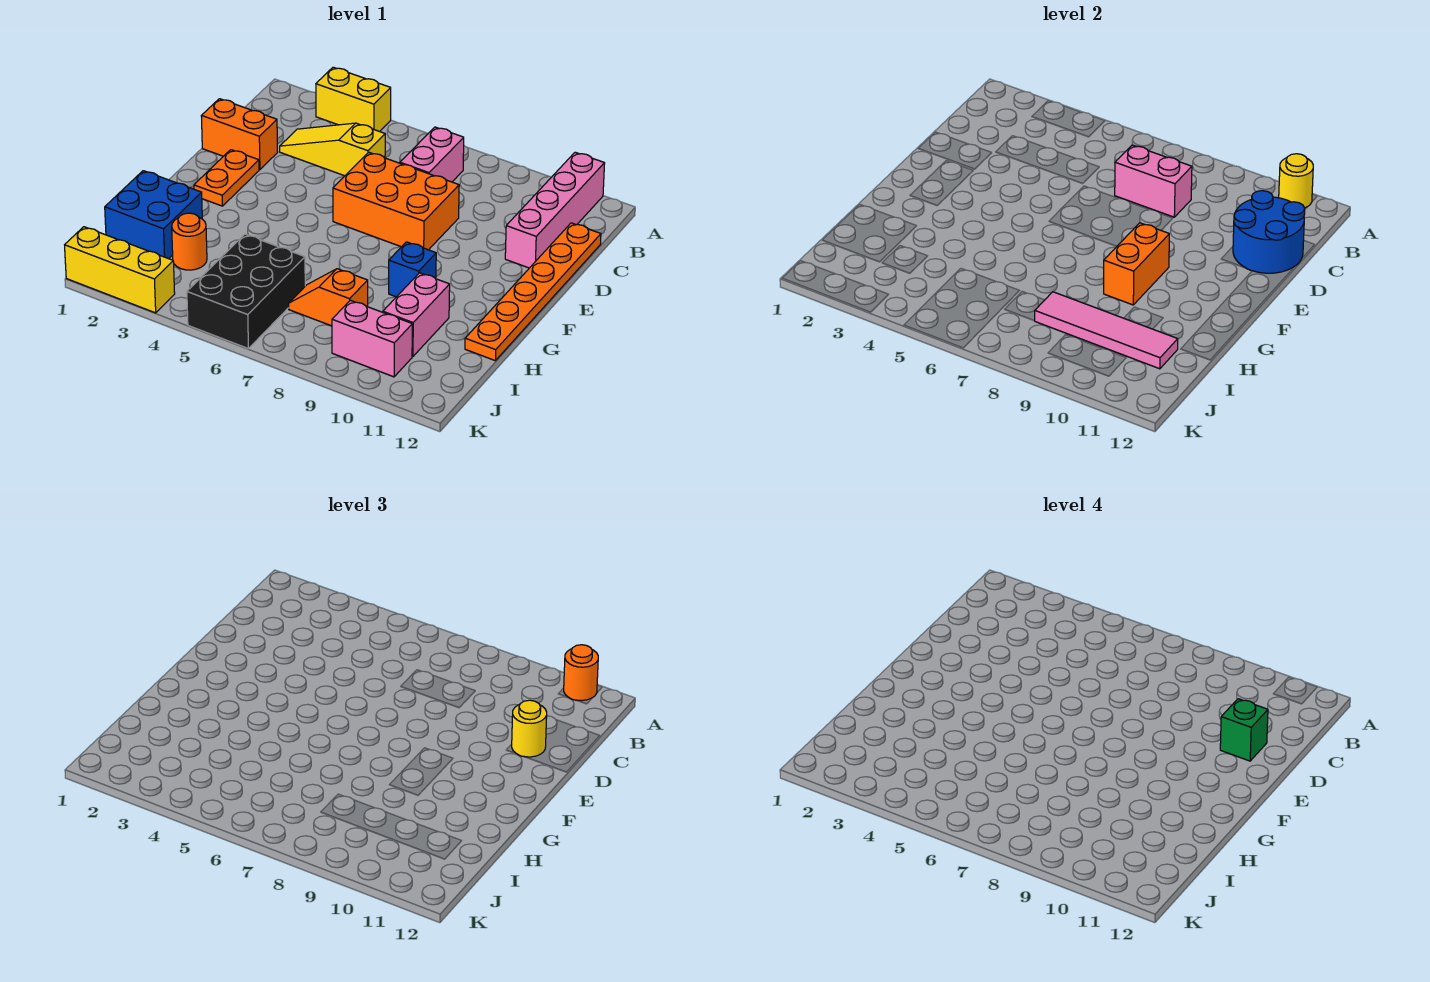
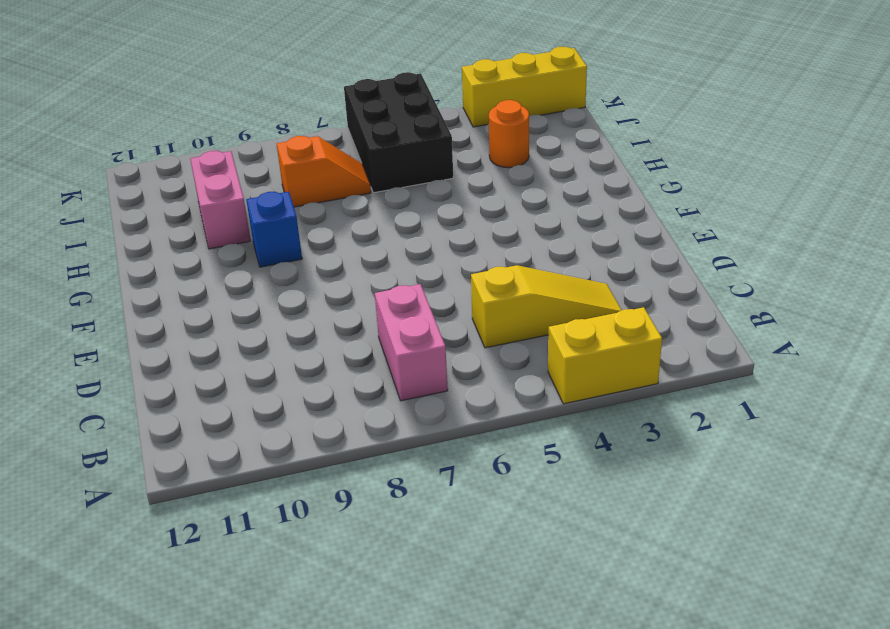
none -> pink 1x4 brick [505,152,605,268]
none -> orange 1x6 plate [465,223,601,360]
none -> orange 1x2 brick [201,99,278,170]

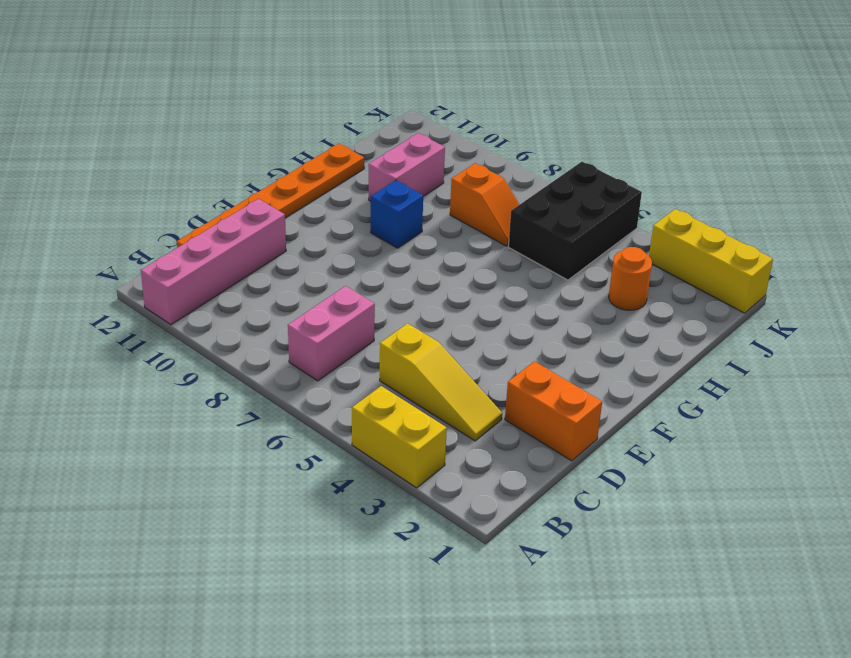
none -> orange 2x3 brick [333,152,459,250]
none -> orange 1x2 plate [194,150,259,206]
none -> blue 2x2 brick [105,171,202,259]

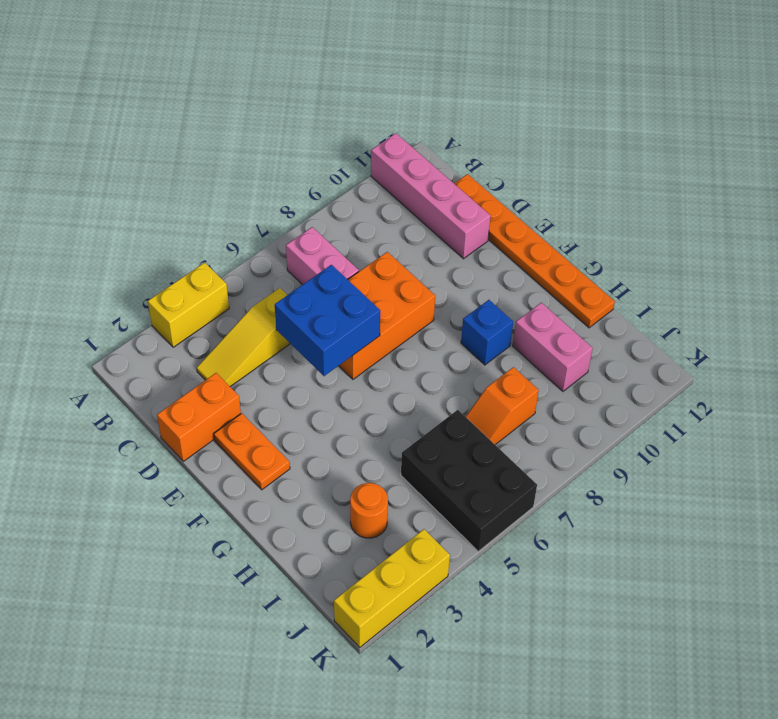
blue 2x2 brick [275,265,380,376] -> blue 2x2 brick moved to [105,171,202,259]
none -> pink 1x2 brick [332,300,412,377]
none -> yellow 1x1 round brick [1279,154,1313,208]
none -> pink 1x2 brick [1115,145,1192,217]

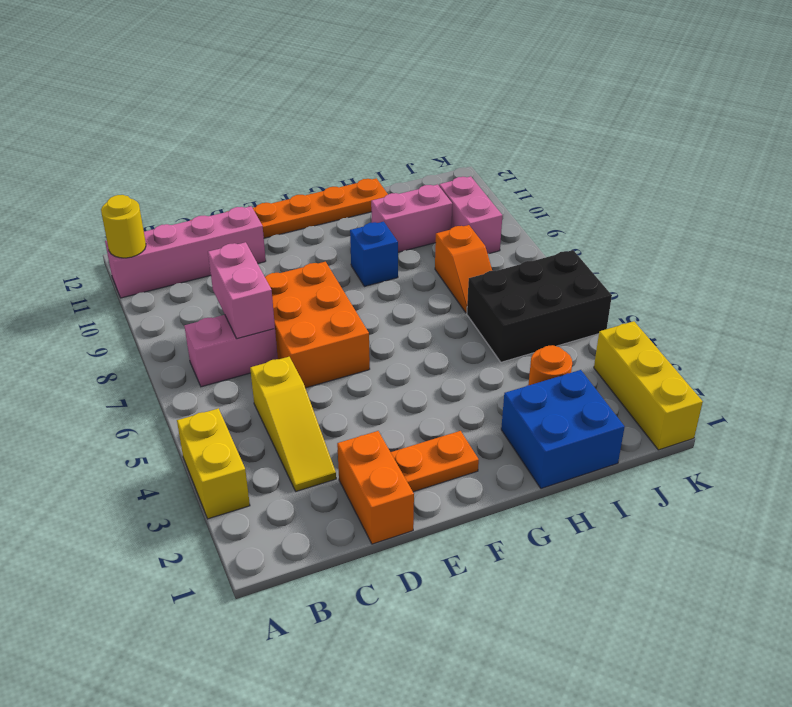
none -> blue 2x2 round brick [1233,191,1305,273]
none -> orange 1x2 brick [1104,223,1169,305]
none -> pink 1x4 tile [1035,292,1178,369]

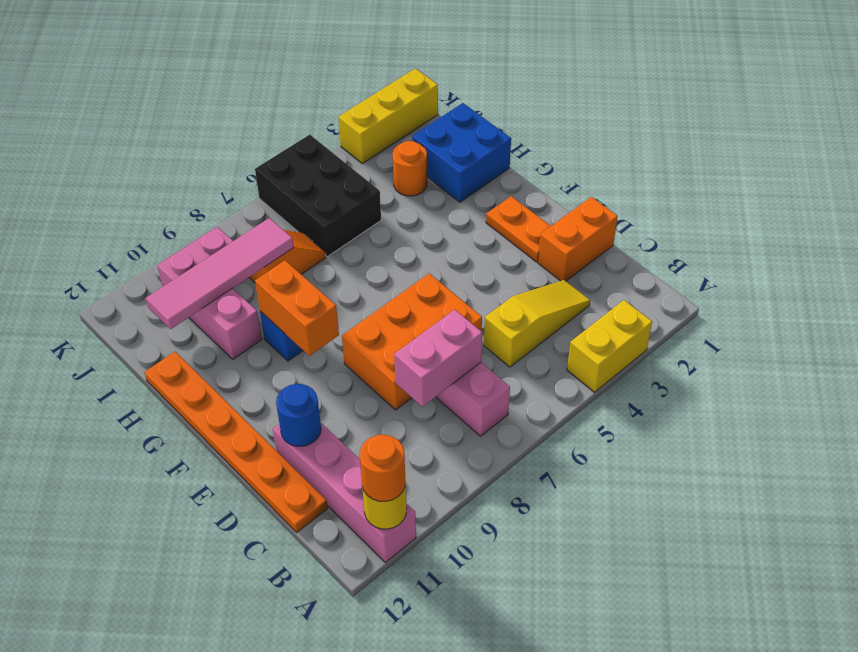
blue 1x1 round brick [276,384,321,446] -> blue 2x2 round brick [1233,191,1305,273]
none -> yellow 1x1 round brick [512,700,547,757]
none -> green 1x1 brick [1220,699,1268,761]

